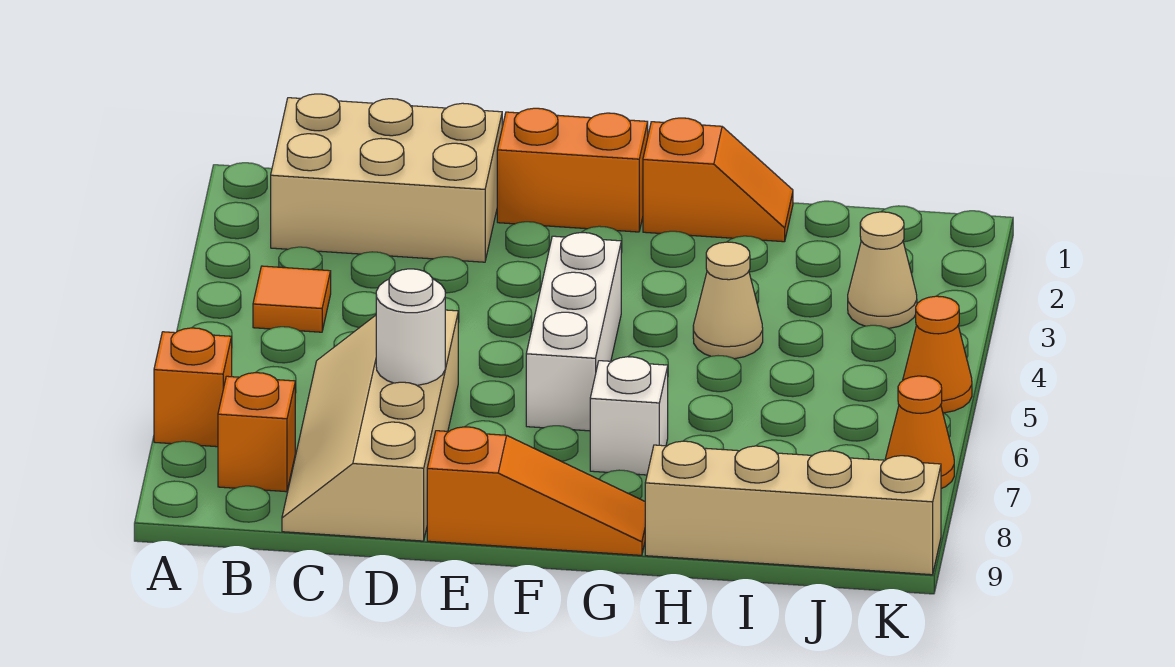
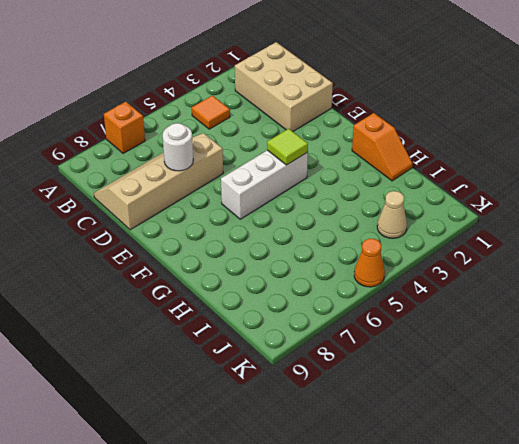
lime 1x1 tile [267,129,308,165] -> none
none -> orange 1x1 brick [218,373,295,492]
none -> orange 1x2 brick [497,108,648,232]
none -> orange 1x3 slope [427,427,645,555]

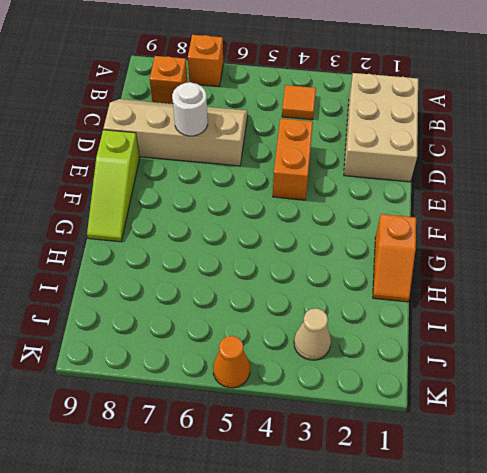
orange 1x2 brick [273,118,313,200] -> orange 1x2 brick moved to [497,108,648,232]
lime 1x3 slope [87,130,140,242] -> orange 1x3 slope [427,427,645,555]
none -> white 1x3 brick [526,233,621,431]
none -> white 1x1 brick [590,357,668,475]
none -> tan 1x1 cone [693,242,763,359]

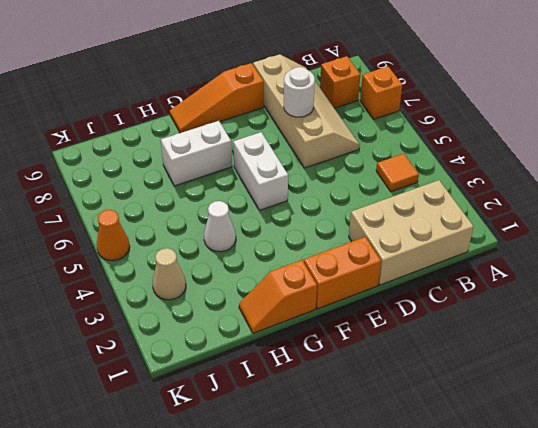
white 1x2 brick [233,132,288,210] -> white 1x3 brick [526,233,621,431]
white 1x2 brick [161,121,232,186] -> white 1x1 brick [590,357,668,475]
white 1x1 cone [204,201,236,252] -> tan 1x1 cone [693,242,763,359]
none -> tan 1x4 brick [645,441,941,575]
none -> orange 1x1 cone [885,376,954,488]

